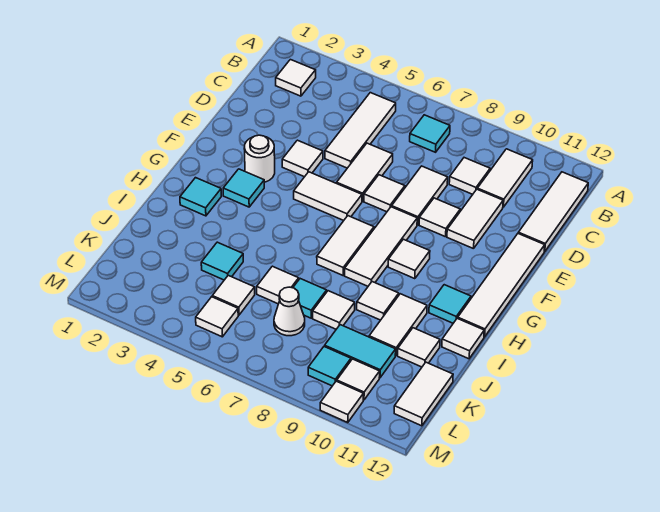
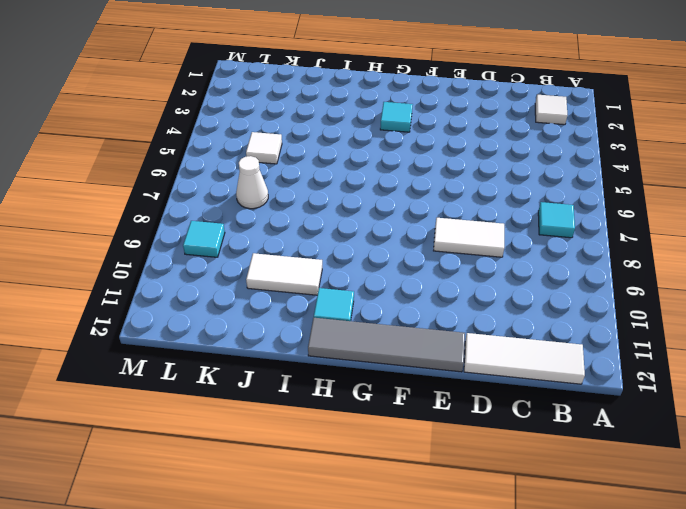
grey 1x4 tile [308,318,465,372] -> white 1x4 tile [458,234,545,337]
none -> white 1x3 tile [325,93,396,168]
none -> white 1x2 tile [477,149,533,207]
none -> white 1x1 tile [449,158,490,194]
none -> white 1x2 tile [337,143,393,201]

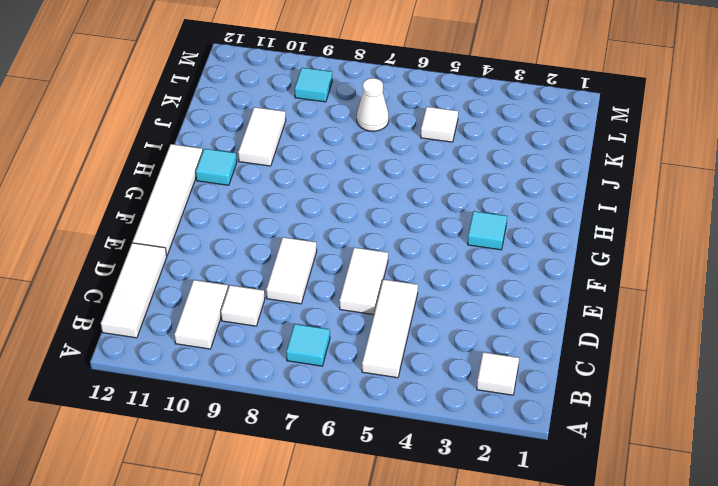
none -> white 1x2 tile [447,189,503,249]
none -> white 1x1 tile [282,140,323,177]
none -> white 1x1 tile [364,175,405,212]
none -> white 1x1 tile [419,198,460,237]

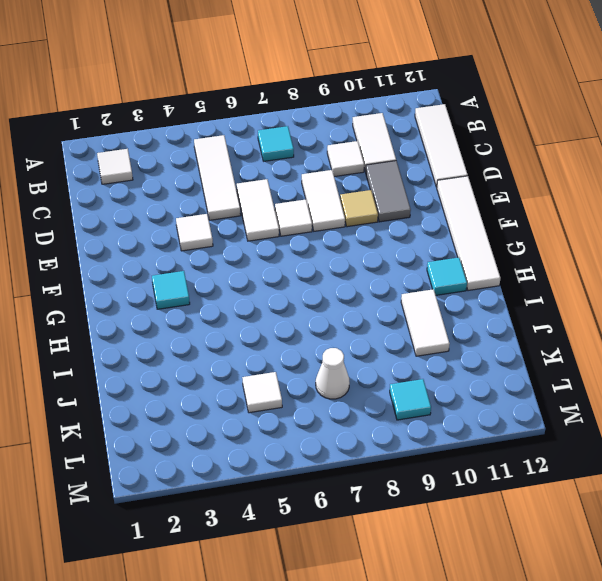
grey 1x2 tile [366,161,411,222] -> white 1x2 tile [447,189,503,249]
tan 1x1 tile [340,190,378,227] -> white 1x1 tile [419,198,460,237]
none -> white 1x1 round brick [244,135,275,182]
none -> white 1x2 tile [294,172,362,221]
none -> white 1x3 tile [345,207,417,286]
none -> white 1x2 tile [317,216,374,275]

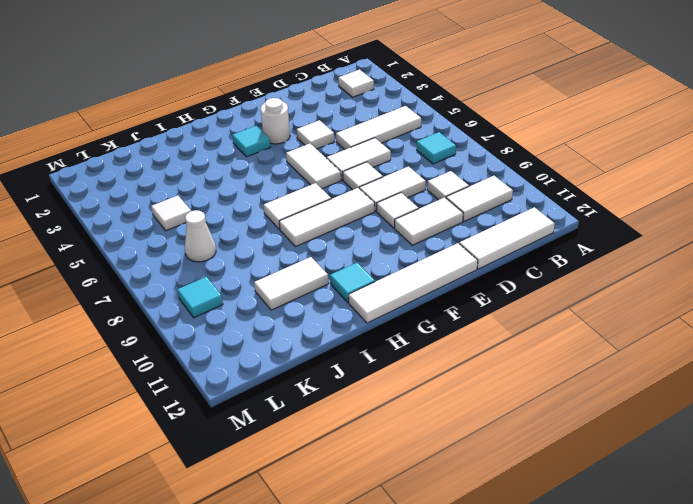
none -> white 1x1 tile [388,239,430,279]
none -> cyan 1x1 tile [180,178,221,216]
none -> white 1x1 tile [357,282,399,320]
none -> white 1x1 tile [442,318,484,359]

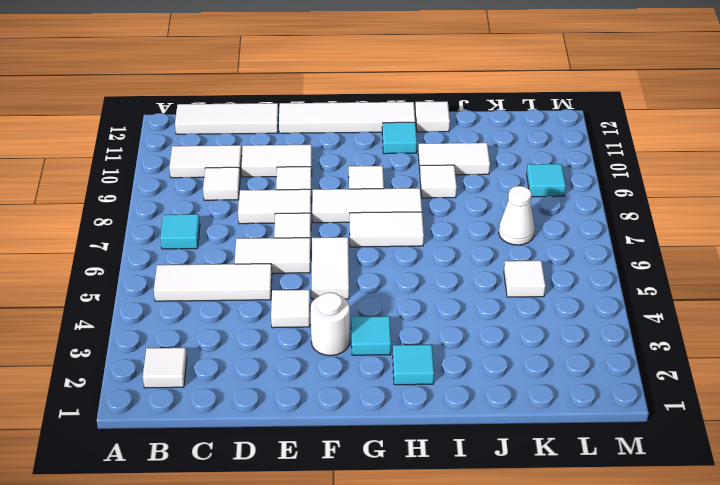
none -> cyan 1x1 tile [201,242,243,280]
none -> white 1x1 tile [257,266,299,304]
none -> cyan 1x1 tile [293,279,327,318]
none -> white 1x1 tile [313,291,355,329]

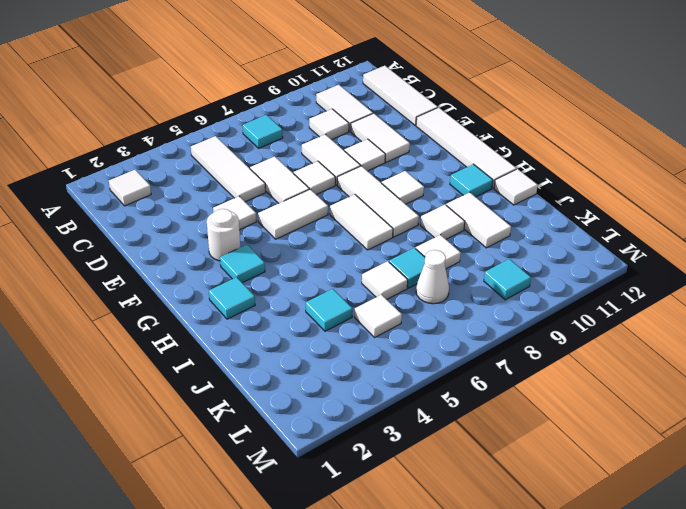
none -> white 1x1 tile [398,328,440,367]
none -> cyan 1x2 tile [325,325,396,378]
none -> white 1x2 tile [394,362,453,426]
none -> white 1x1 tile [196,297,238,337]

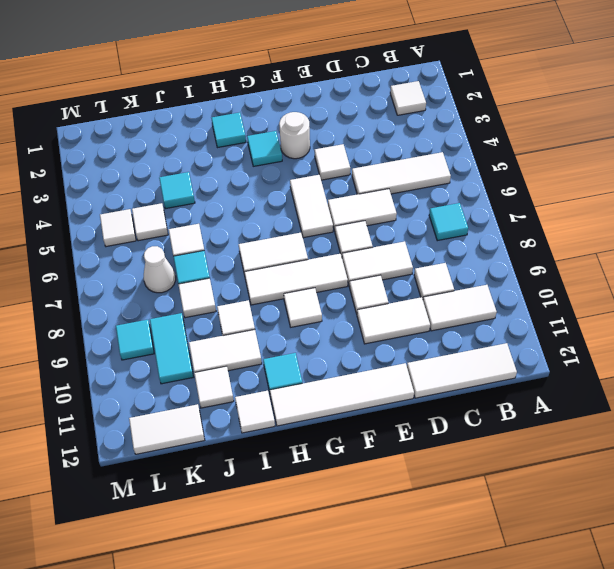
none -> white 1x1 tile [337,359,380,400]
none -> white 1x1 tile [320,381,363,422]

